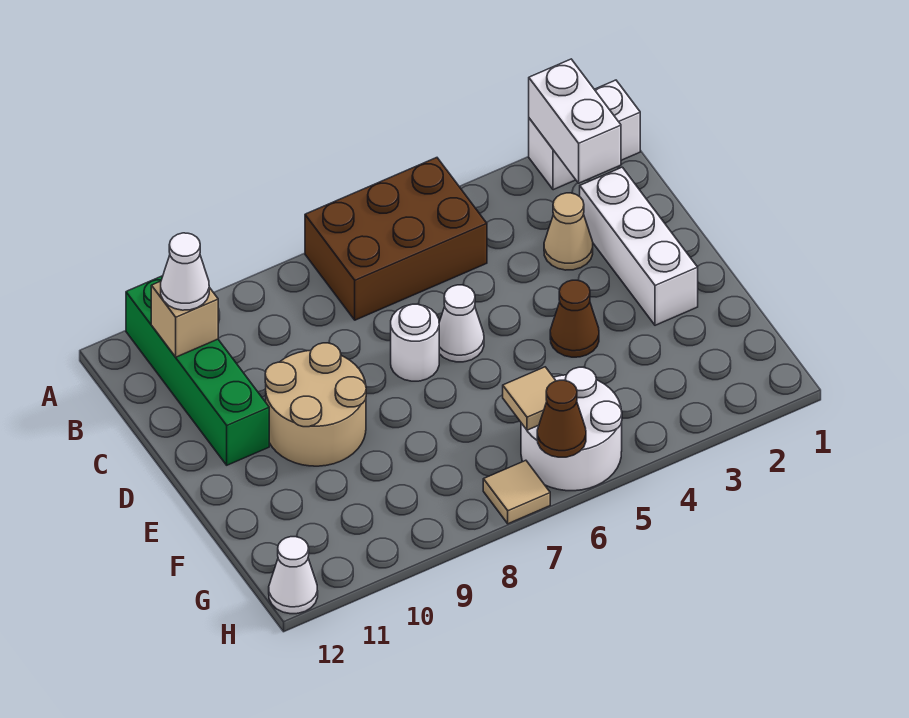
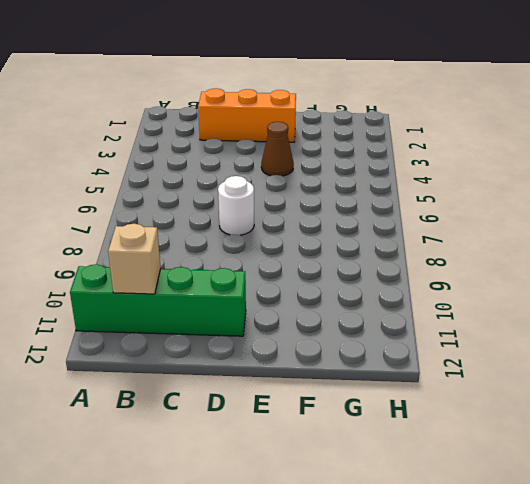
orange 1x3 brick [198,89,296,142] -> white 1x3 brick [580,167,698,325]
none -> white 1x2 brick [529,80,640,190]
none -> brown 2x3 brick [305,158,487,320]
none -> tan 1x1 cone [544,193,593,270]

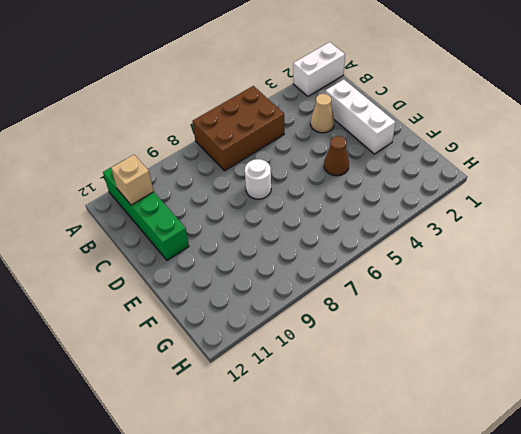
none -> white 1x1 cone [439,285,484,362]
none -> tan 2x2 round brick [265,343,366,466]
none -> white 2x2 round brick [521,367,622,491]

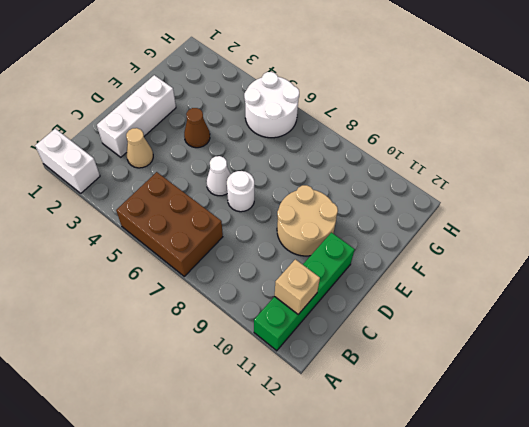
none -> tan 1x1 tile [483,460,550,524]
none -> white 1x1 cone [269,537,318,614]
none -> white 1x2 brick [529,59,621,183]

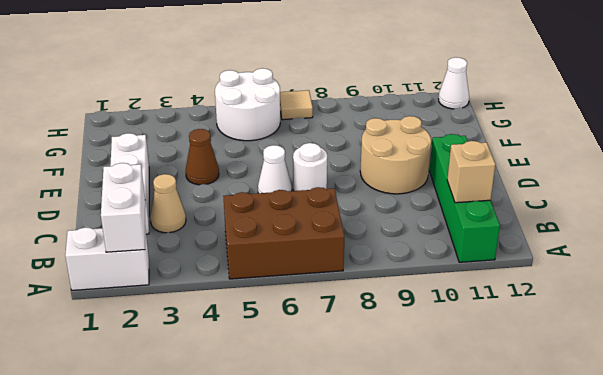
none -> tan 1x1 tile [503,367,556,430]
none -> brown 1x1 cone [537,380,586,457]
none -> white 1x1 cone [161,233,209,310]

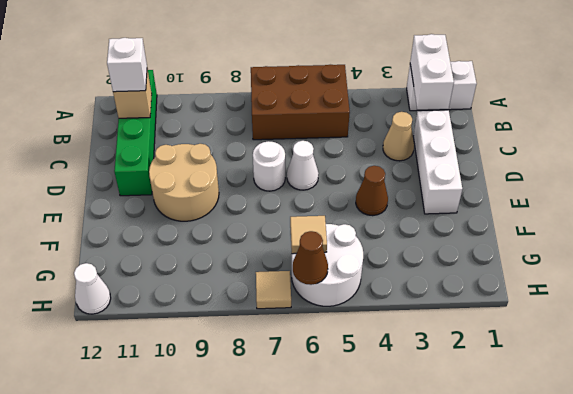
white 1x1 brick [107,38,147,92] -> white 1x1 cone [161,233,209,310]

